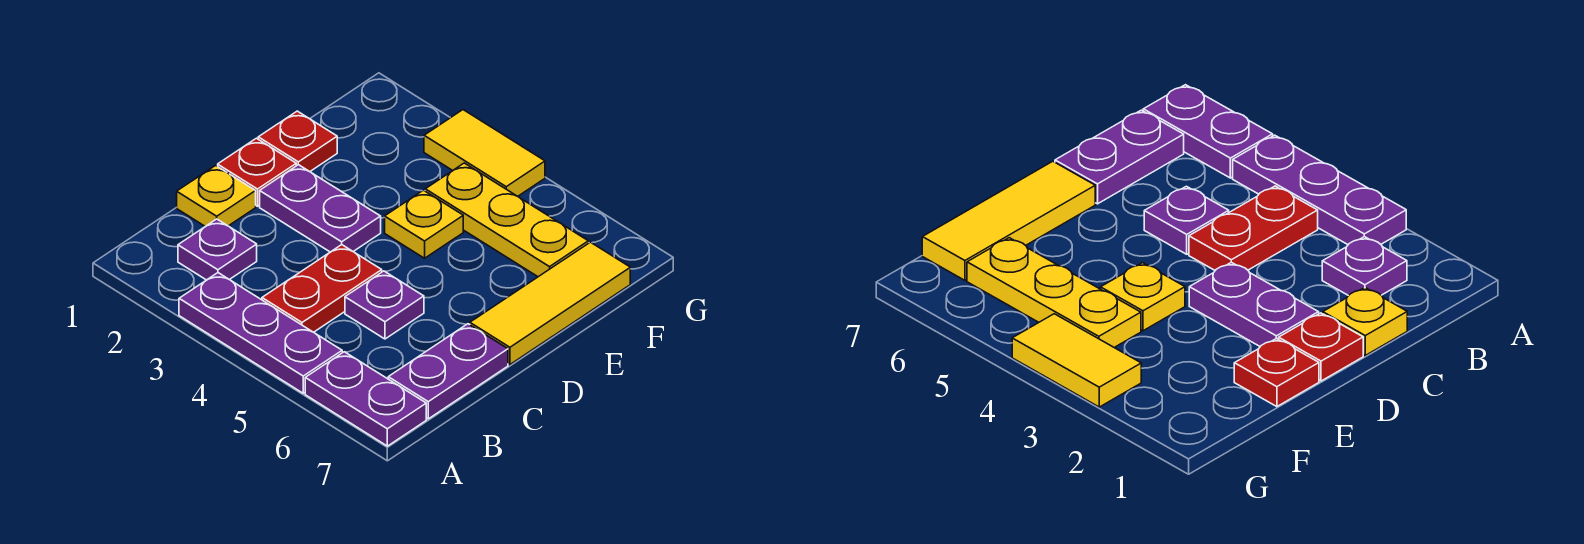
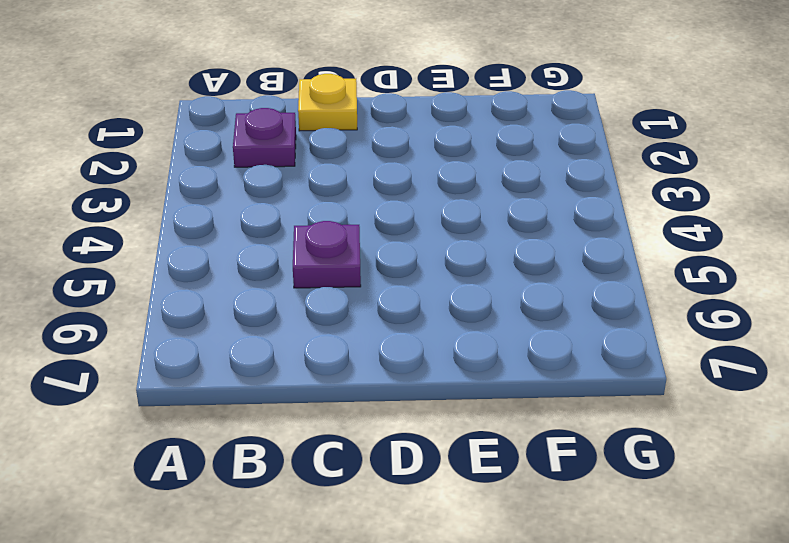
none -> purple 1x3 plate [179,273,343,393]
none -> purple 1x2 plate [305,352,426,446]
none -> red 1x2 plate [262,245,382,332]

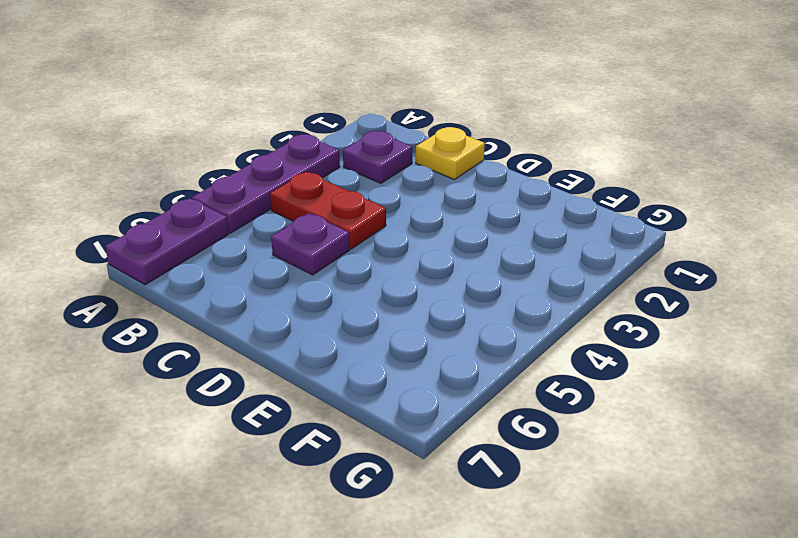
none -> purple 1x2 plate [388,324,508,419]
none -> red 1x1 plate [218,138,296,206]
none -> purple 1x2 plate [260,165,381,252]

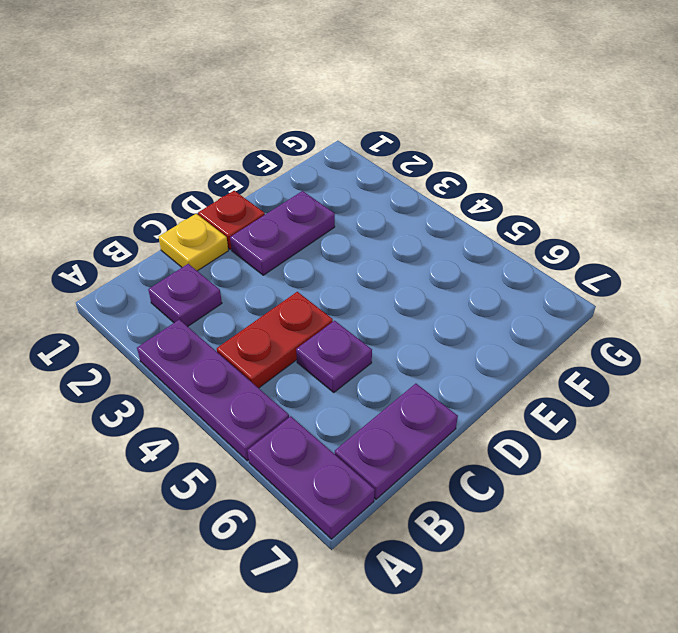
purple 1x2 plate [230,191,335,275] -> purple 1x2 plate turned to [260,165,381,252]
none -> yellow 1x3 tile [470,242,630,365]
none -> red 1x1 plate [258,111,337,172]
none -> yellow 1x1 plate [385,190,463,258]

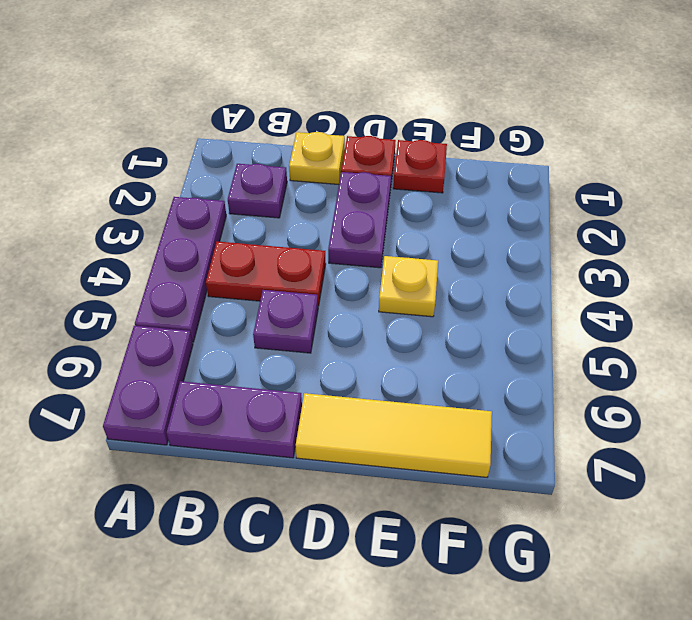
none -> yellow 1x3 plate [425,163,588,277]
none -> yellow 1x2 tile [424,110,545,196]

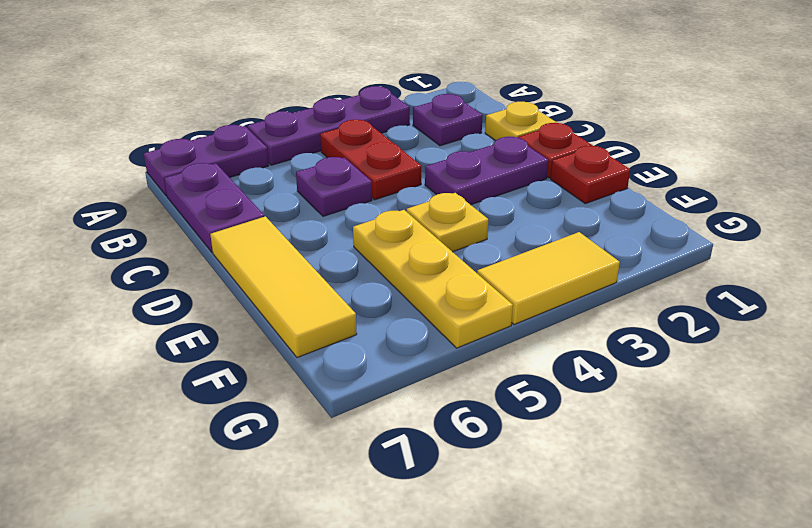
yellow 1x3 plate [353,210,513,348] -> yellow 1x3 plate turned to [425,163,588,277]

